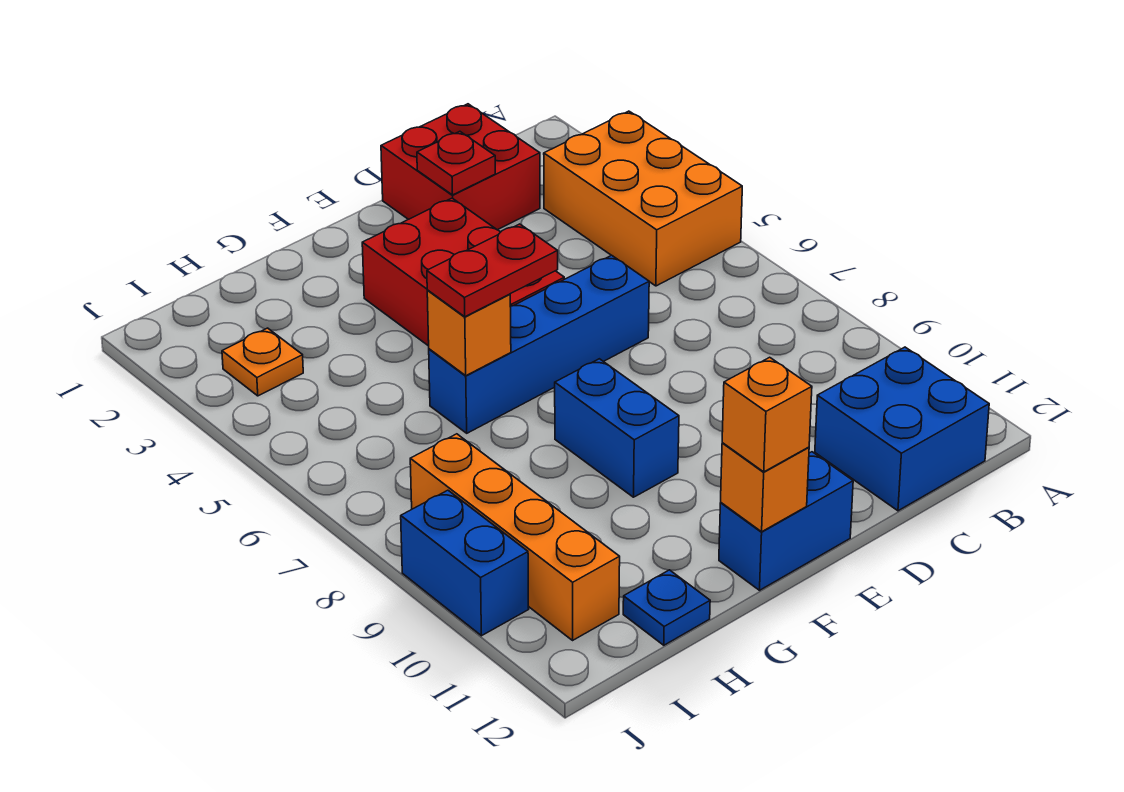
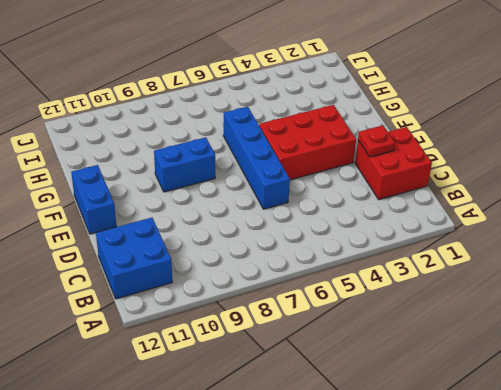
none -> orange 2x3 brick [544,111,742,286]
none -> blue 1x1 plate [623,570,710,645]
none -> orange 1x1 plate [222,328,303,396]

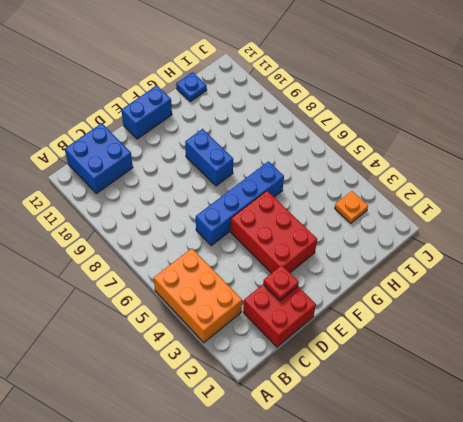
none -> orange 1x4 brick [410,434,620,640]
none -> blue 1x2 brick [401,490,529,636]
none -> orange 1x1 brick [721,443,809,532]

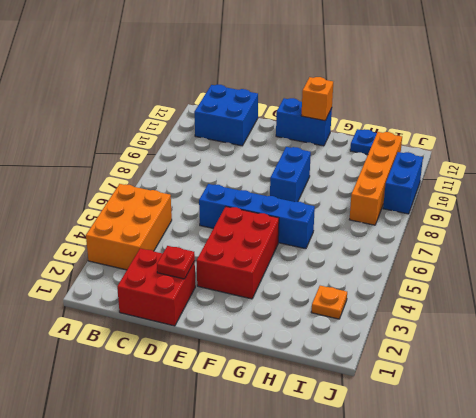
none -> orange 1x1 brick [427,291,511,376]
none -> red 1x2 plate [427,224,558,317]
none -> orange 1x1 brick [722,357,812,472]

